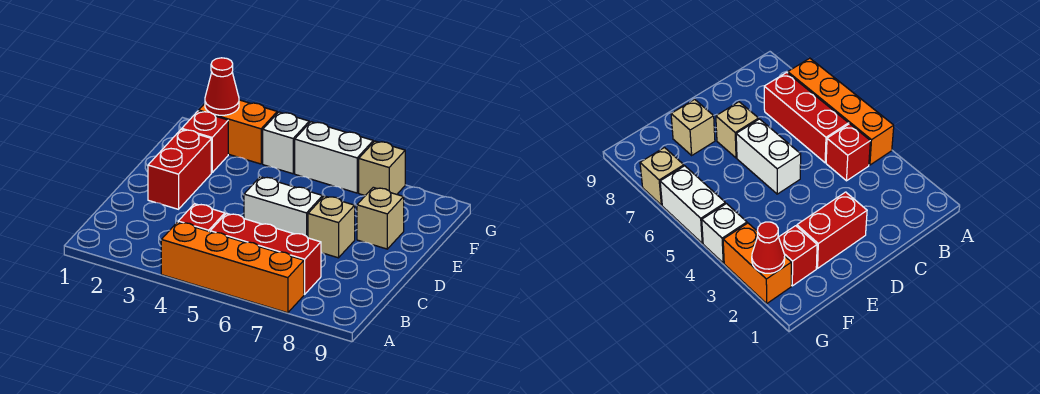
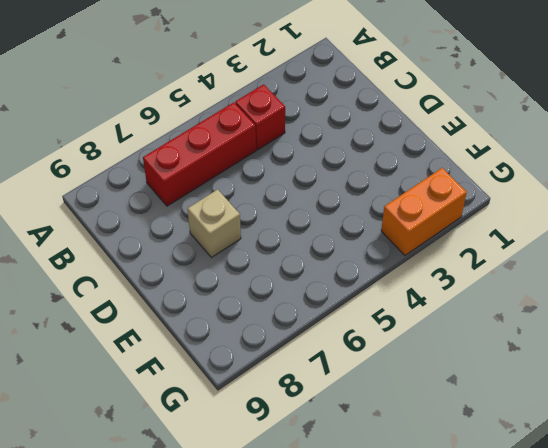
none -> orange 1x4 brick [161,222,304,313]
none -> red 1x2 brick [148,129,211,209]
none -> white 1x2 brick [244,177,323,238]

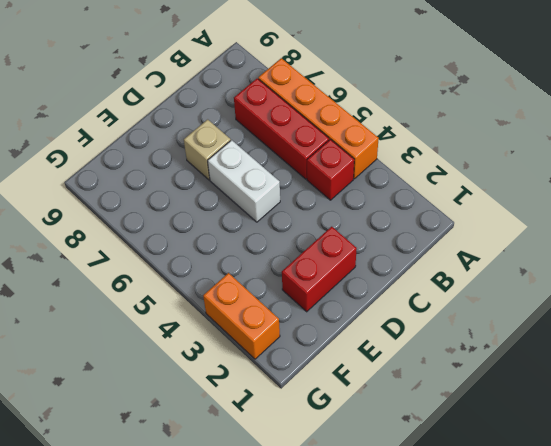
none -> tan 1x1 brick [357,187,404,249]
none -> red 1x1 brick [182,111,228,173]
none -> white 1x1 brick [263,112,309,174]

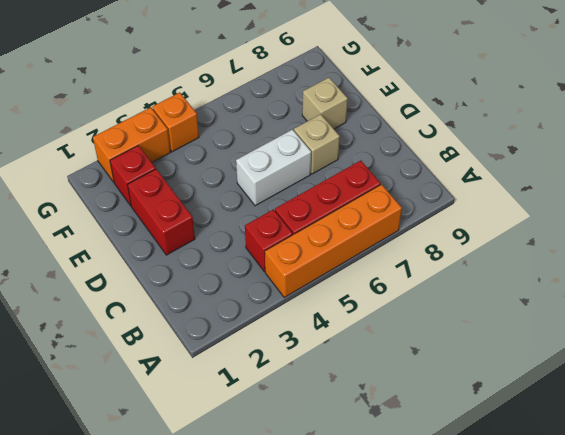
orange 1x1 brick [152,92,199,152] -> white 1x1 brick [263,112,309,174]
none -> white 1x2 brick [295,122,373,193]
none -> tan 1x1 brick [359,141,405,196]
none -> red 1x1 cone [205,58,239,115]

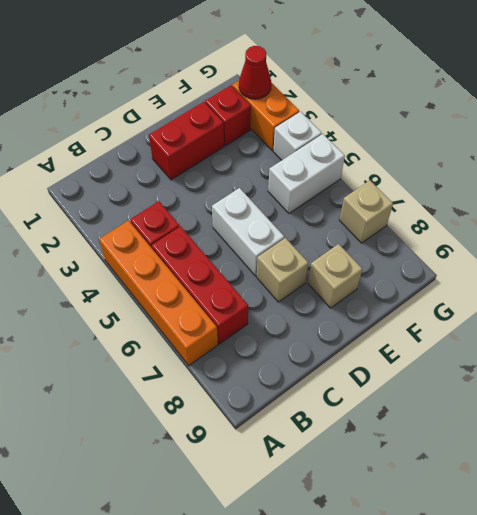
white 1x2 brick [268,134,345,213] -> white 1x2 brick turned to [295,122,373,193]

